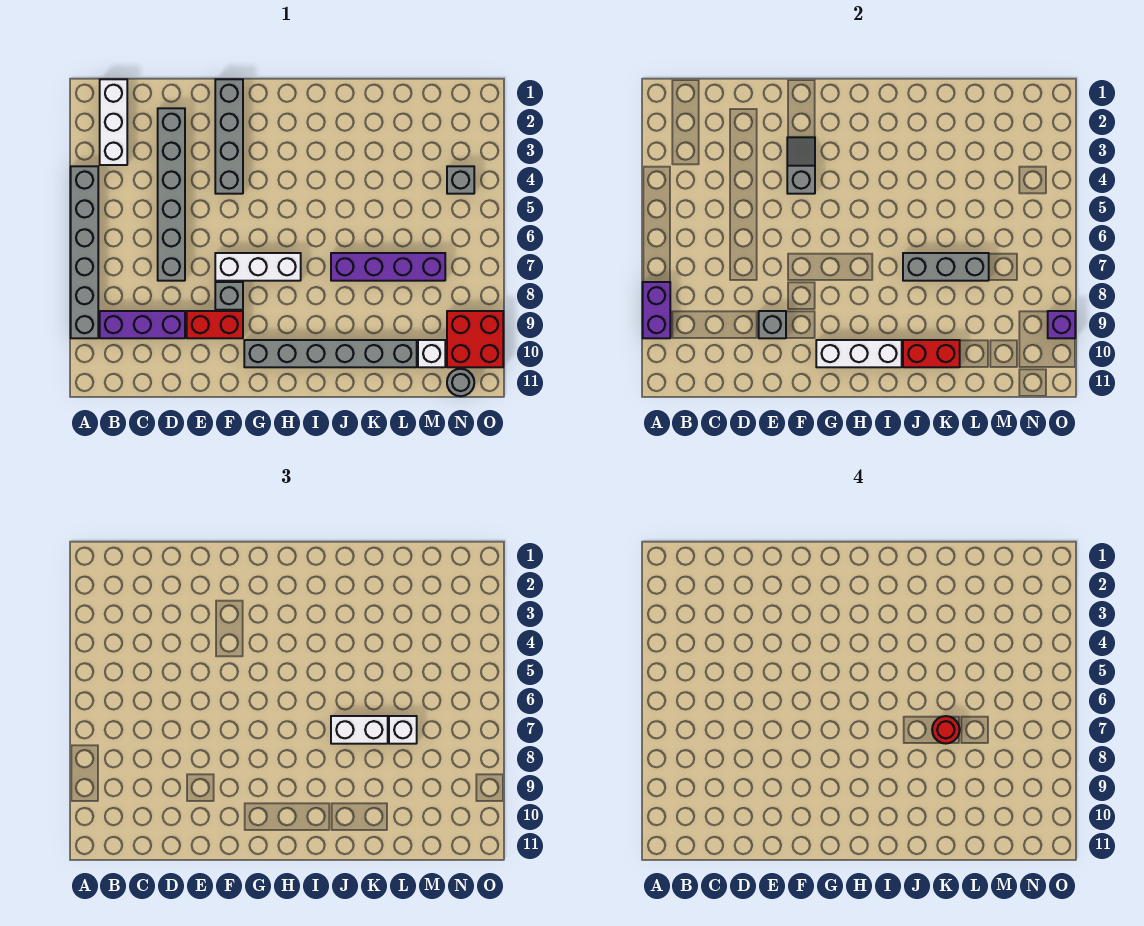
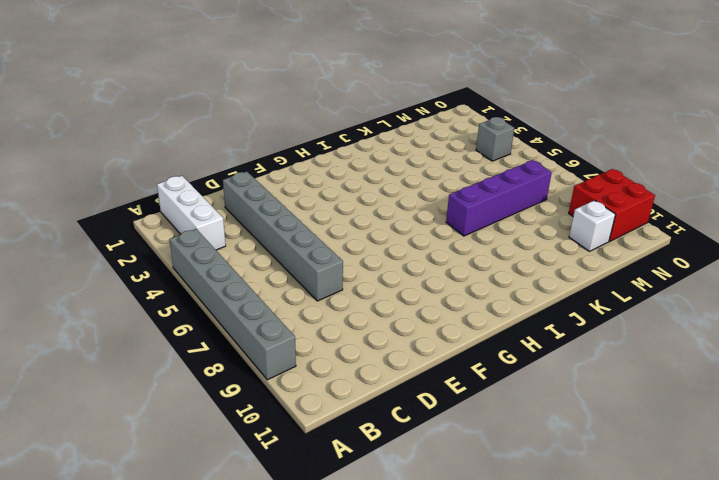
none -> purple 1x3 brick [100,311,185,338]
none -> red 1x2 brick [187,311,243,338]
none -> grey 1x4 brick [215,79,243,194]

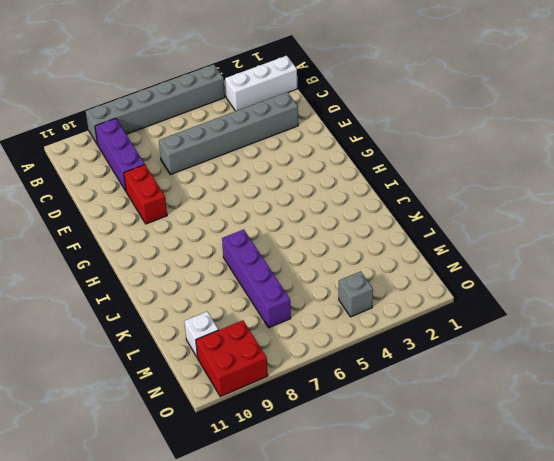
none -> grey 1x4 brick [215,79,243,194]
none -> white 1x3 brick [215,253,301,281]
none -> grey 1x1 brick [215,282,243,310]

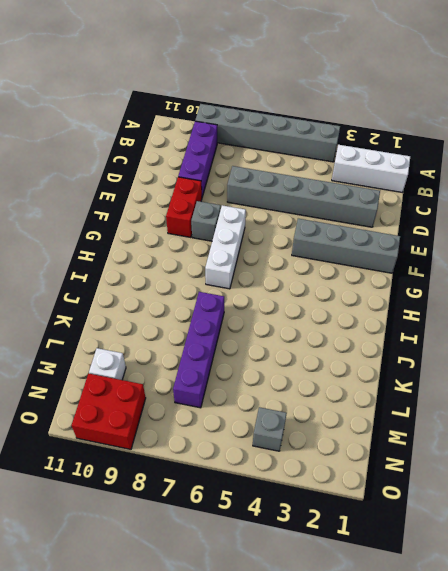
none -> grey 1x6 brick [244,340,417,367]
none -> grey 1x1 round brick [447,369,474,396]
none -> purple 1x2 brick [643,282,670,338]

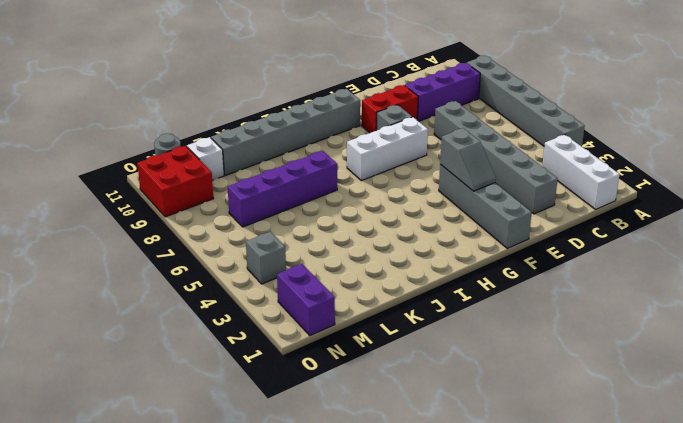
purple 1x2 brick [277,264,335,335] -> purple 1x2 brick moved to [643,282,670,338]
none -> grey 1x1 brick [759,311,786,338]
none -> white 1x3 brick [816,340,902,367]
none -> grey 1x3 brick [903,253,989,281]

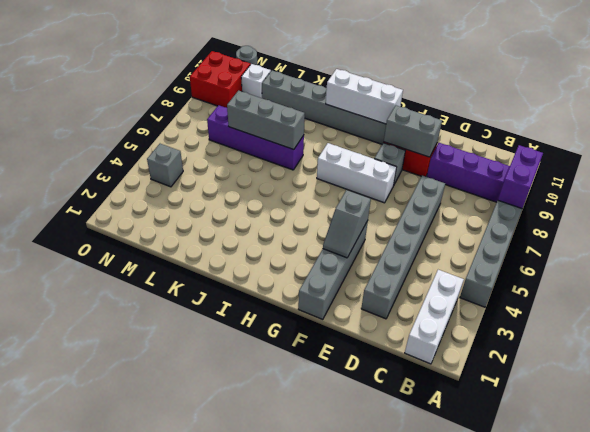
grey 1x2 brick [384,105,442,157] -> grey 1x1 brick [759,311,786,338]
none -> red 1x2 brick [903,340,960,367]
none -> purple 1x1 brick [1048,311,1075,338]
none -> white 1x2 brick [331,716,388,744]

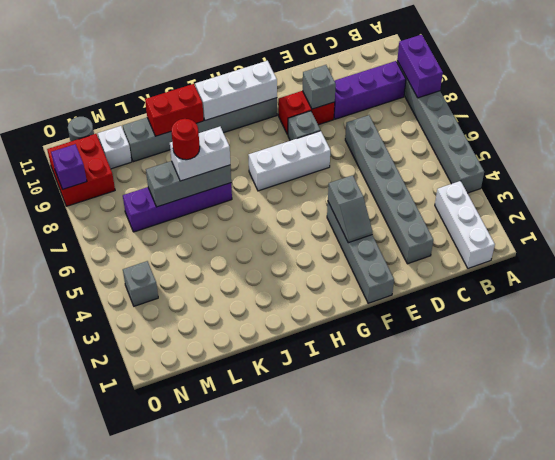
none -> white 1x1 brick [389,716,417,744]

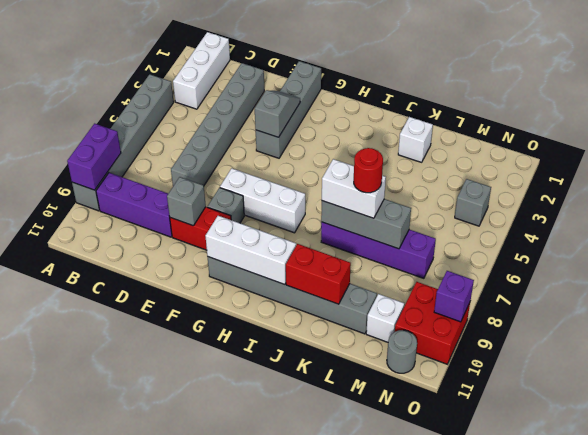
white 1x1 brick [398,117,433,162] -> white 1x1 brick moved to [389,716,417,744]

